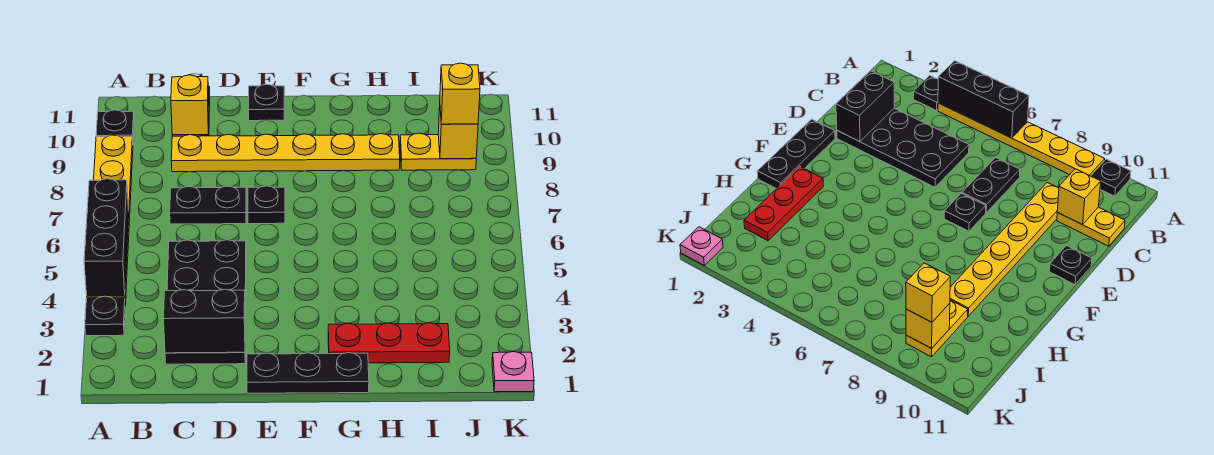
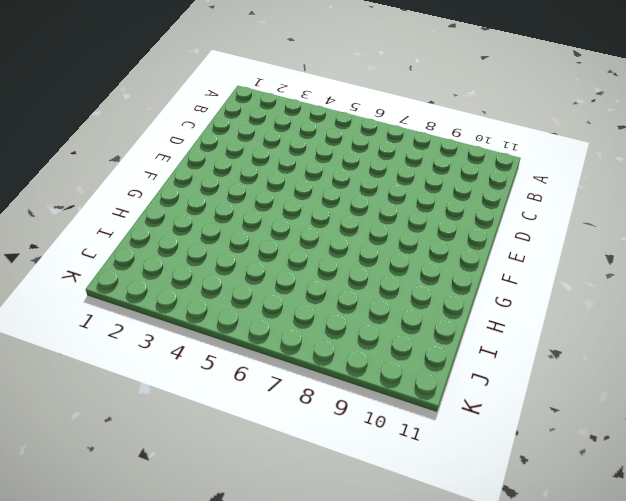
none -> black 1x1 plate [85,296,125,336]
none -> yellow 1x6 plate [87,135,133,306]
none -> black 1x1 plate [96,110,134,139]

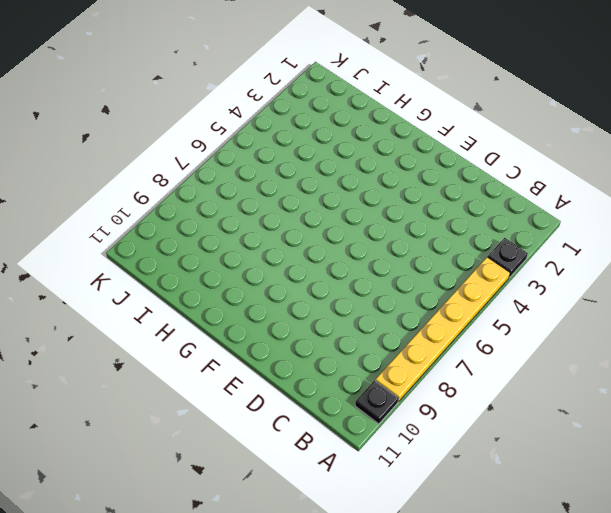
none -> black 2x4 plate [165,240,246,364]
none -> black 1x2 plate [170,186,246,224]
none -> yellow 1x6 plate [171,134,400,172]

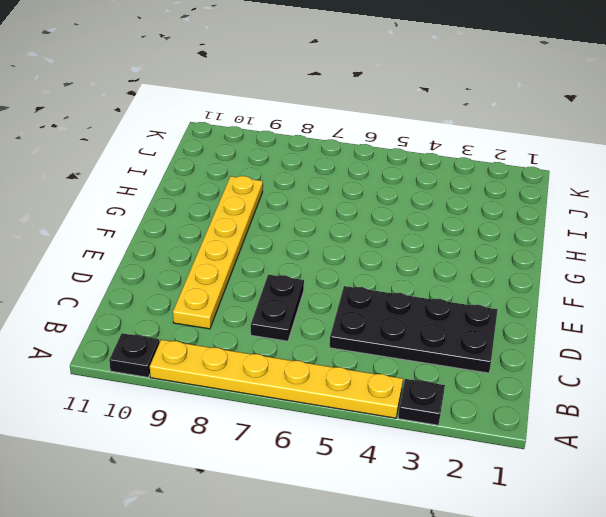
none -> yellow 1x2 plate [1057,207,1125,246]
none -> black 1x3 plate [247,353,369,393]
none -> black 1x1 plate [248,186,285,224]

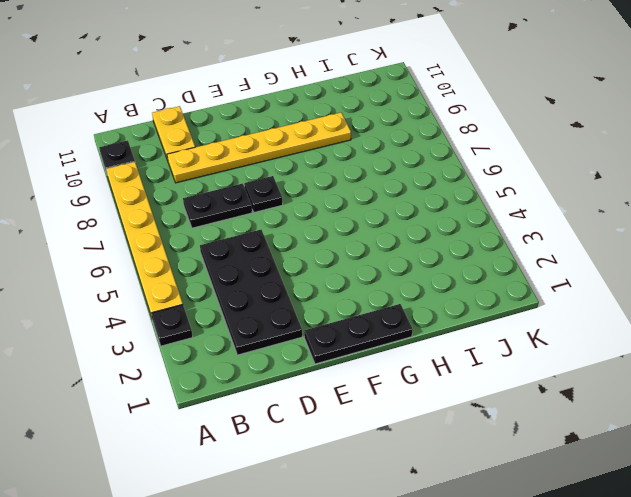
none -> black 1x1 plate [248,84,284,121]
none -> red 1x3 plate [328,323,450,363]
none -> yellow 1x2 plate [400,133,476,170]

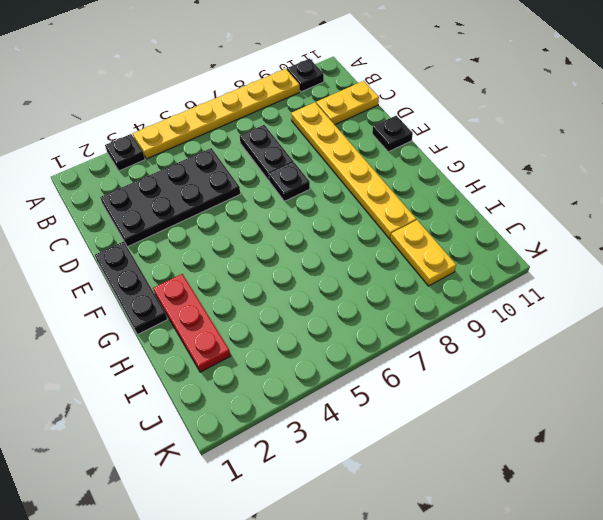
none -> pink 1x1 plate [492,352,534,392]
none -> black 1x3 brick [84,179,129,296]
none -> black 1x2 brick [164,289,245,353]

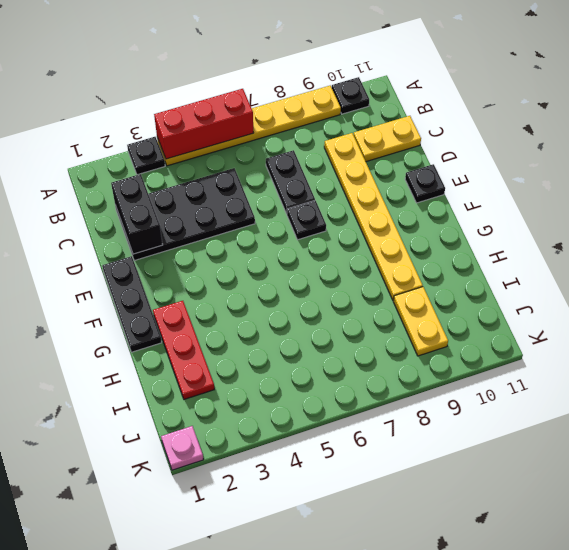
red 1x3 brick [154,89,253,159] -> black 1x3 brick [84,179,129,296]
none -> yellow 1x1 brick [171,75,209,135]
none -> yellow 1x1 brick [438,108,478,159]
none -> yellow 1x1 brick [440,63,480,124]

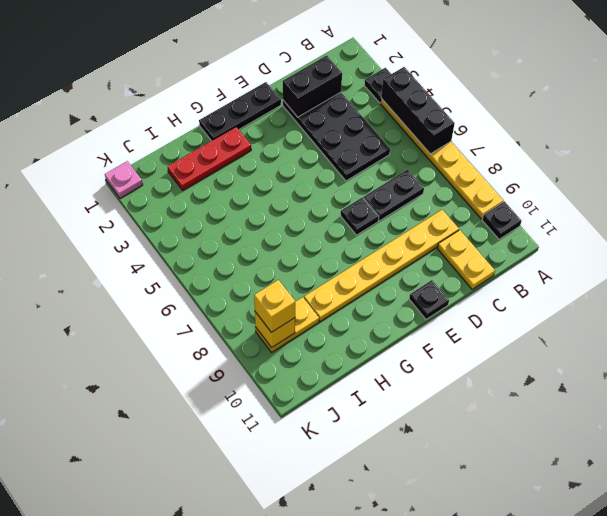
none -> yellow 1x1 brick [171,75,209,135]

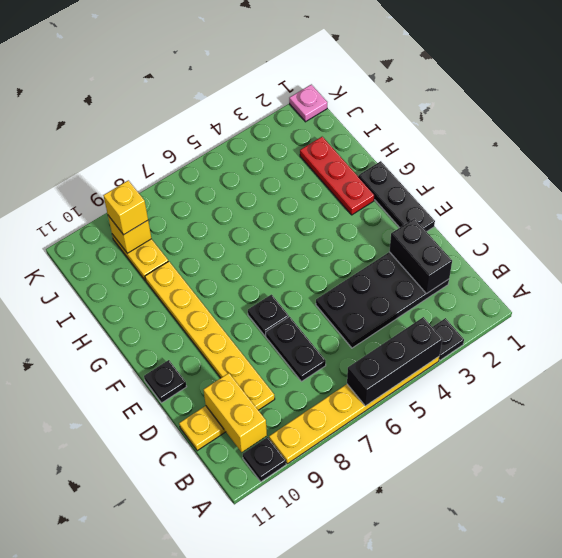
yellow 1x2 brick [203,373,267,452] -> yellow 1x1 brick [171,75,209,135]

